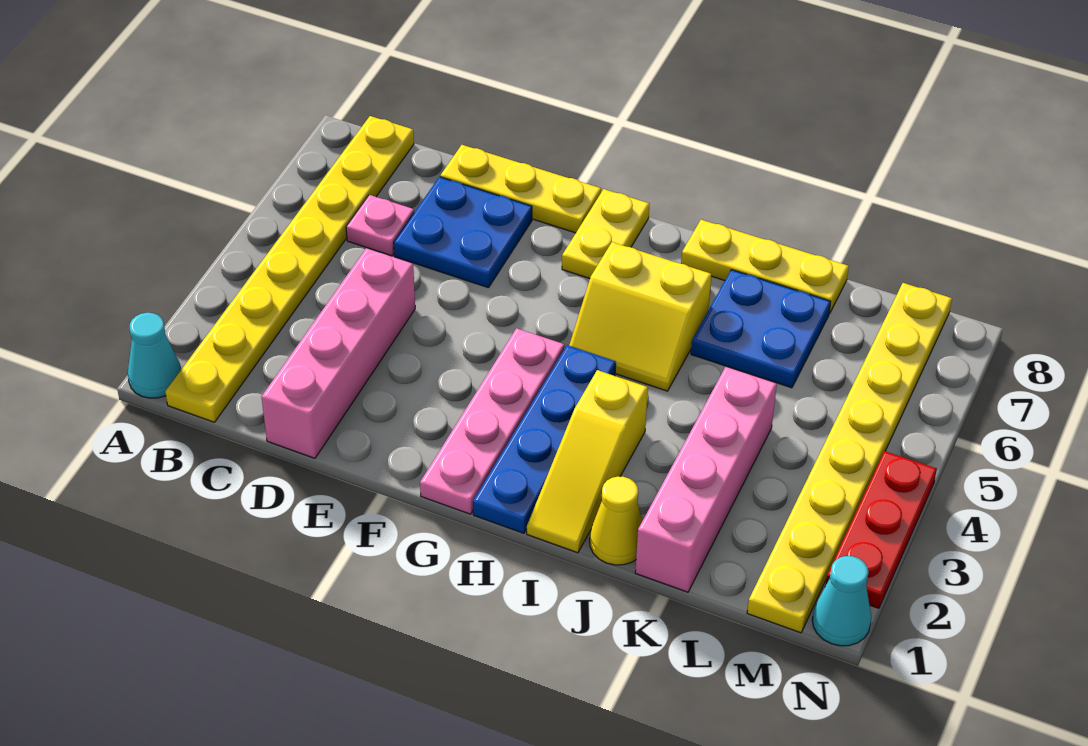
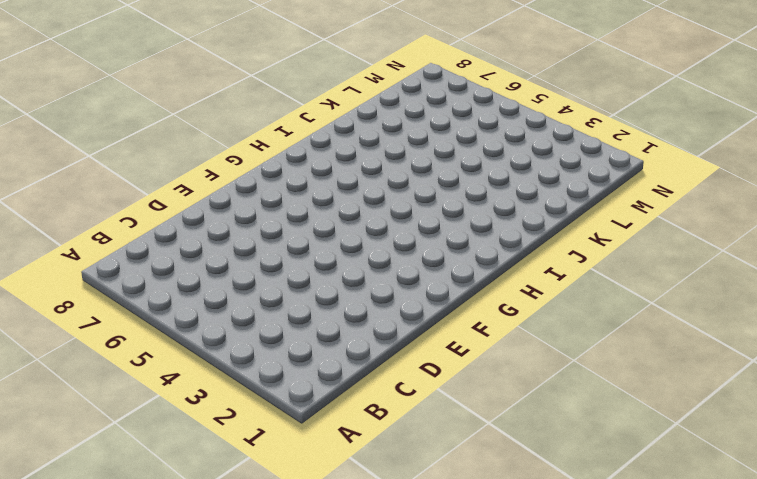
none -> cyan 1x1 cone [128,313,181,398]
none -> yellow 1x8 plate [165,116,414,422]
none -> pink 1x1 plate [346,195,414,256]

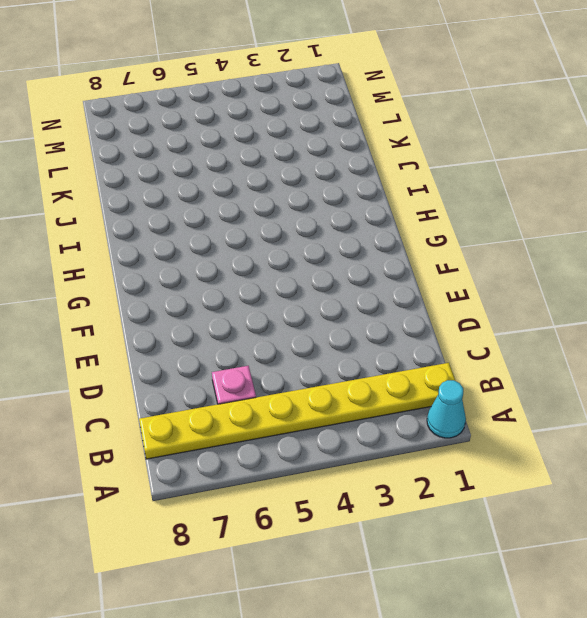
none -> pink 1x4 brick [262,248,415,458]
none -> blue 2x2 plate [394,177,532,288]
none -> yellow 1x3 plate [440,145,601,233]

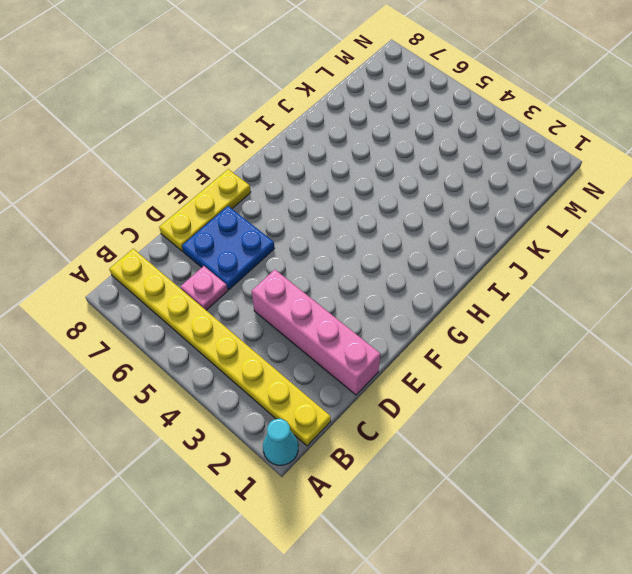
none -> pink 1x4 plate [420,328,564,514]
none -> yellow 1x2 plate [562,189,649,279]
none -> blue 1x4 plate [473,345,616,533]

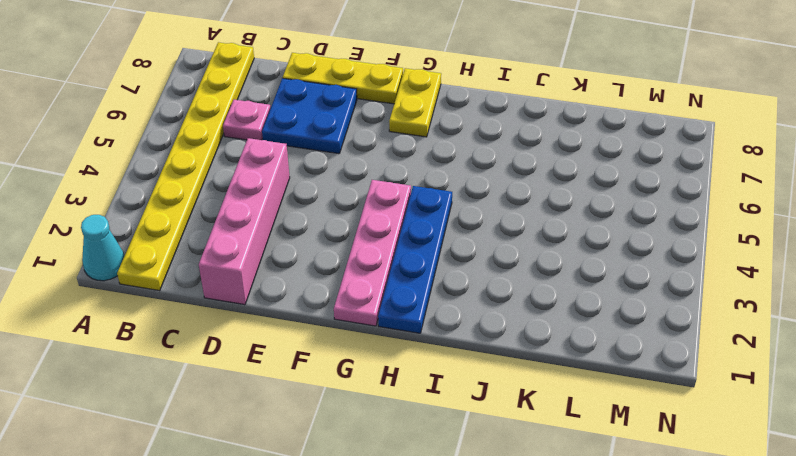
none -> yellow 2x2 slope [569,242,711,391]
none -> yellow 1x3 slope [527,370,648,553]
none -> yellow 1x3 plate [681,220,849,314]

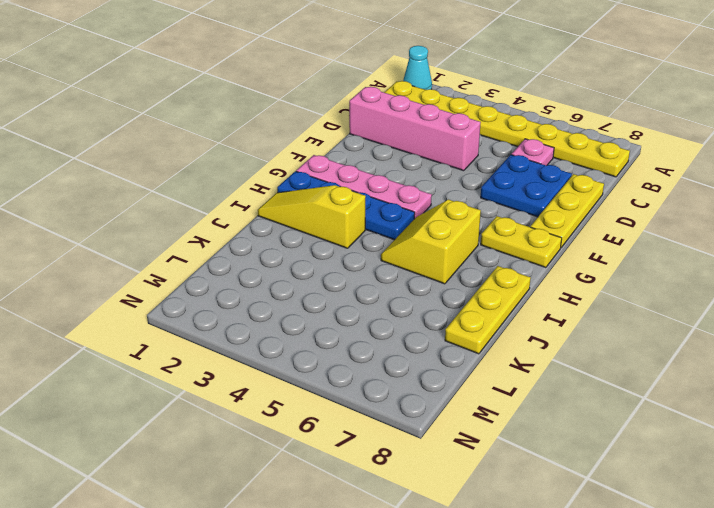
none -> yellow 1x1 cone [590,477,643,565]
none -> blue 2x2 plate [691,270,831,388]
none -> pink 1x4 brick [635,367,777,592]

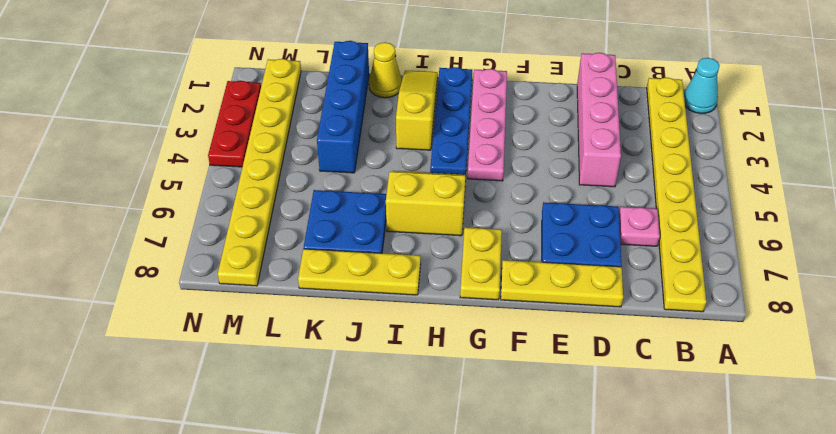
blue 1x4 brick [317,41,369,173] -> pink 1x4 brick [635,367,777,592]
none -> cyan 1x1 cone [812,556,871,646]

